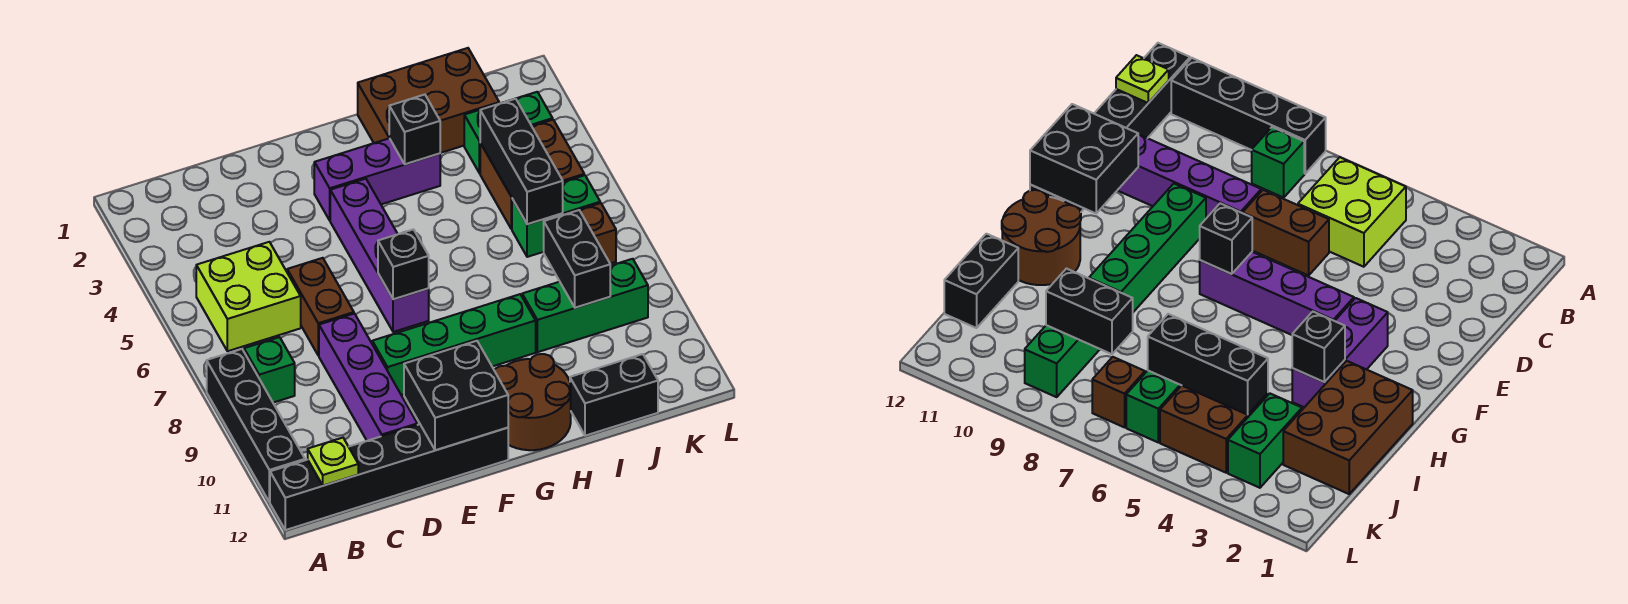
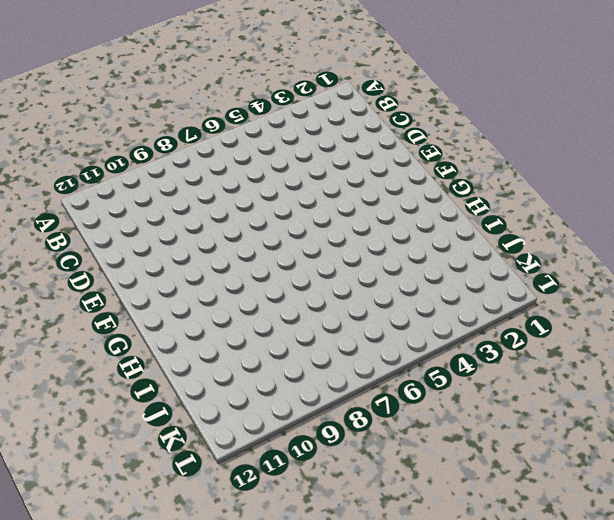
none -> black 1x4 brick [207,349,305,502]
none -> black 1x6 brick [270,424,508,530]
none -> lime 2x2 brick [196,242,301,351]

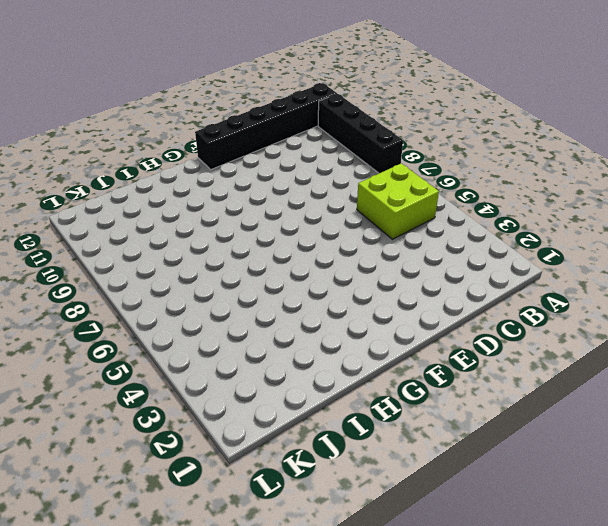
none -> green 1x1 brick [244,337,295,403]
none -> brown 1x2 brick [287,258,354,355]
none -> purple 1x4 brick [319,314,417,441]

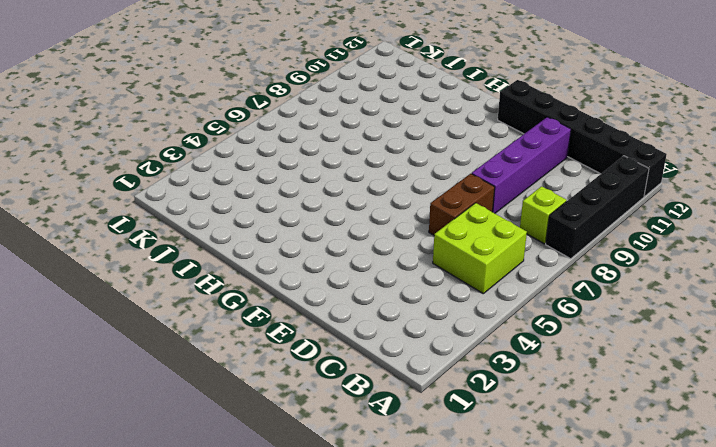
lime 1x1 brick [520,186,567,244] -> green 1x1 brick [244,337,295,403]
none -> green 1x4 brick [372,294,536,395]
none -> purple 1x3 brick [314,138,440,220]
none -> purple 1x4 brick [330,179,429,332]

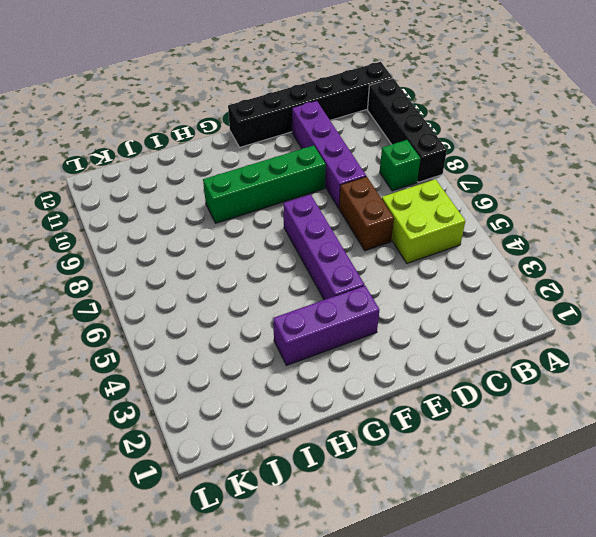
none -> brown 2x2 round brick [494,354,571,450]
none -> brown 2x3 brick [358,48,499,153]
none -> green 1x3 brick [522,259,648,352]

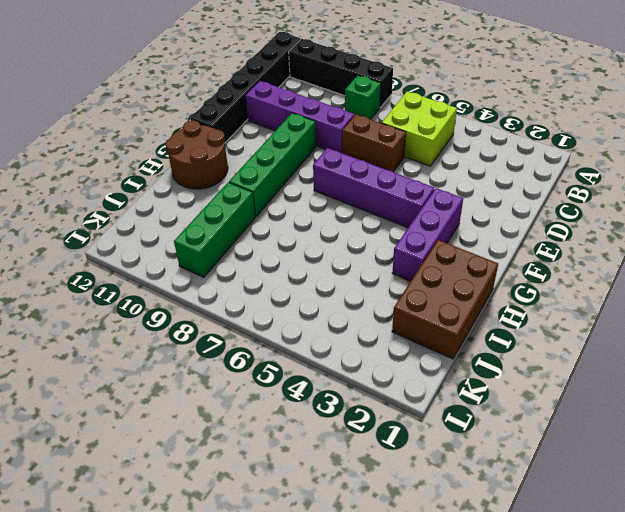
none -> black 1x2 brick [570,354,658,436]
none -> green 1x2 brick [464,92,553,173]
none -> brown 2x2 brick [480,120,584,229]

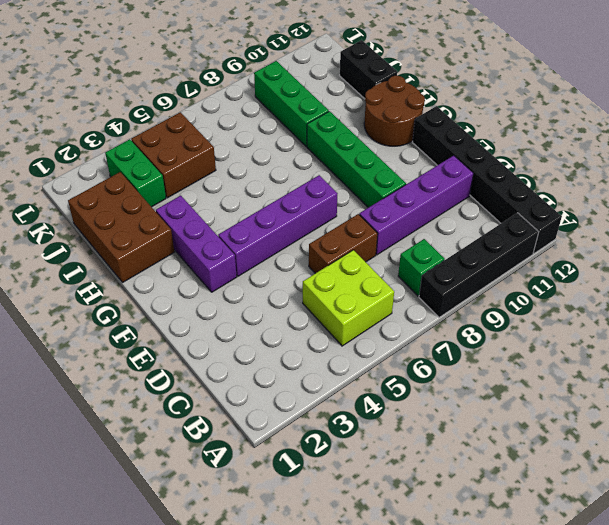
none -> green 1x2 brick [512,175,600,257]
none -> brown 1x1 brick [580,203,616,264]
none -> lime 1x1 plate [308,438,358,486]

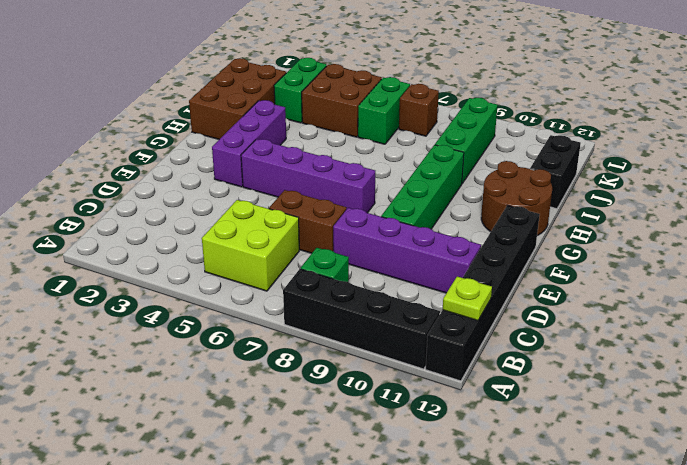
none -> black 2x2 brick [404,341,508,450]
none -> black 1x1 brick [378,229,429,299]
none -> black 1x1 brick [389,95,440,164]

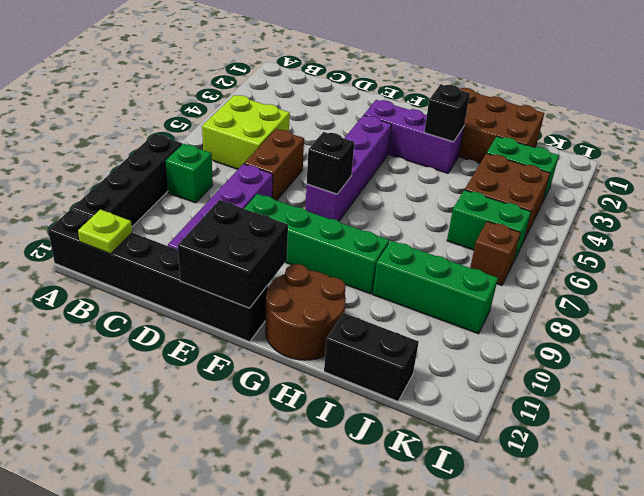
none -> black 1x3 brick [480,99,563,224]
none -> black 1x2 brick [544,210,610,308]

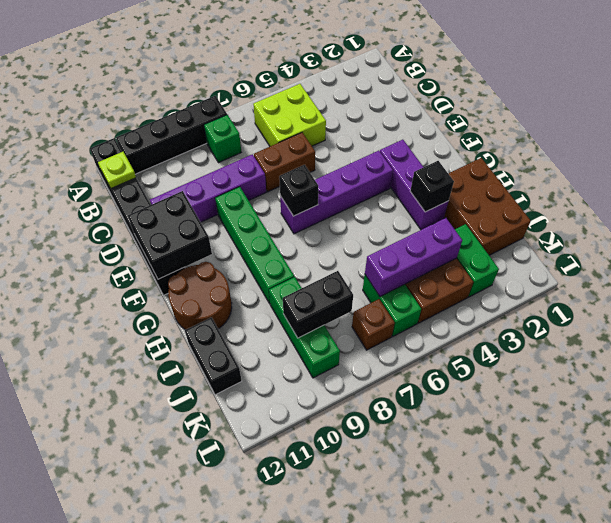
purple 1x3 brick [365,218,462,297] -> black 1x3 brick [480,99,563,224]

